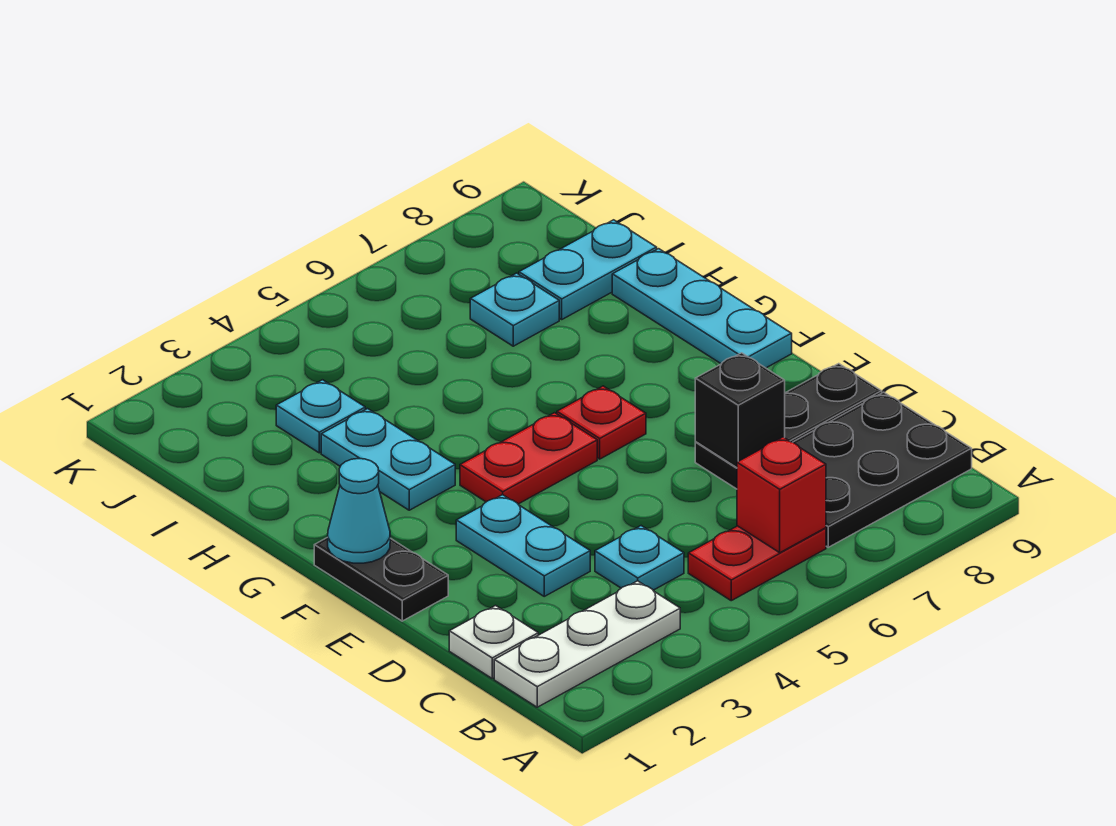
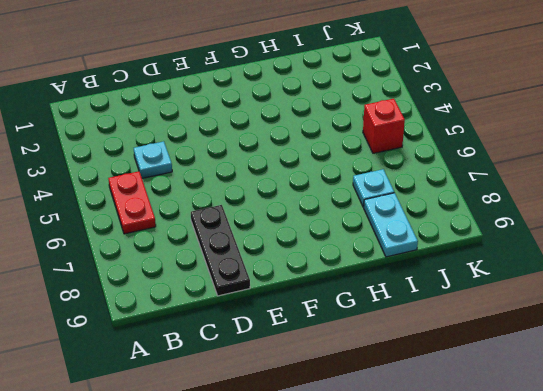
red 1x1 brick [363,99,405,153] -> red 1x1 brick moved to [737,437,826,553]
none -> white 1x3 plate [494,581,680,707]
none -> black 2x3 plate [793,392,972,547]
none -> white 1x1 plate [449,606,538,678]

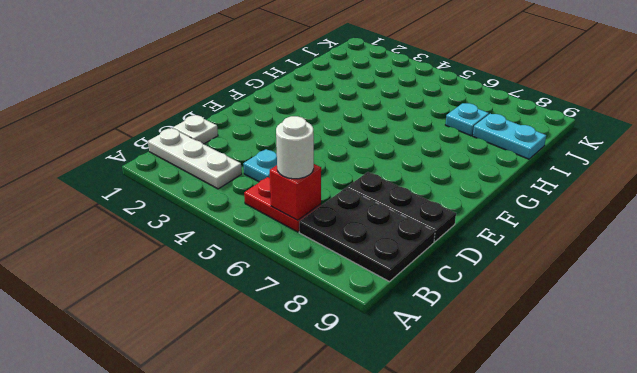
white 1x1 round brick [276,116,314,179] -> none
none -> cyan 1x2 plate [456,495,590,596]
none -> black 1x2 plate [314,537,448,621]
none -> red 1x2 plate [460,413,597,504]

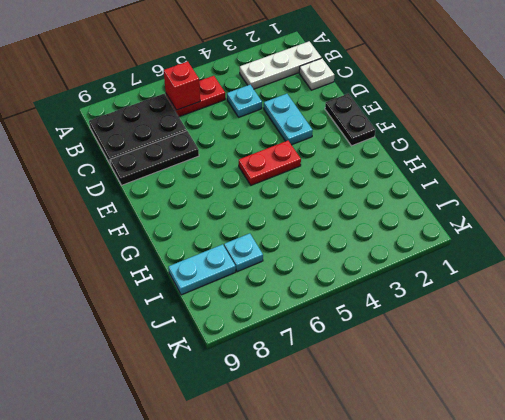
none -> red 1x1 plate [557,386,646,459]
none -> cyan 1x3 plate [612,249,792,368]
none -> cyan 1x2 plate [321,409,455,510]

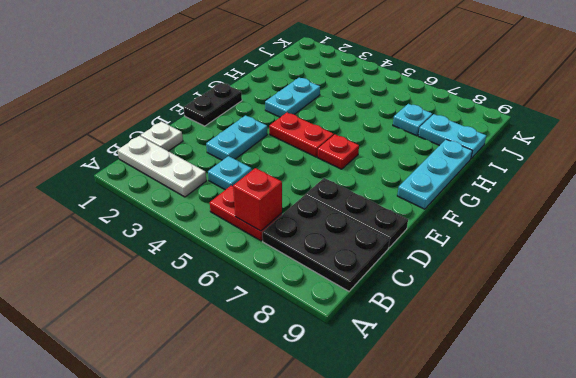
none -> cyan 1x1 plate [276,380,365,453]
none -> black 1x1 brick [695,353,785,468]
none -> cyan 1x1 cone [328,459,390,563]

